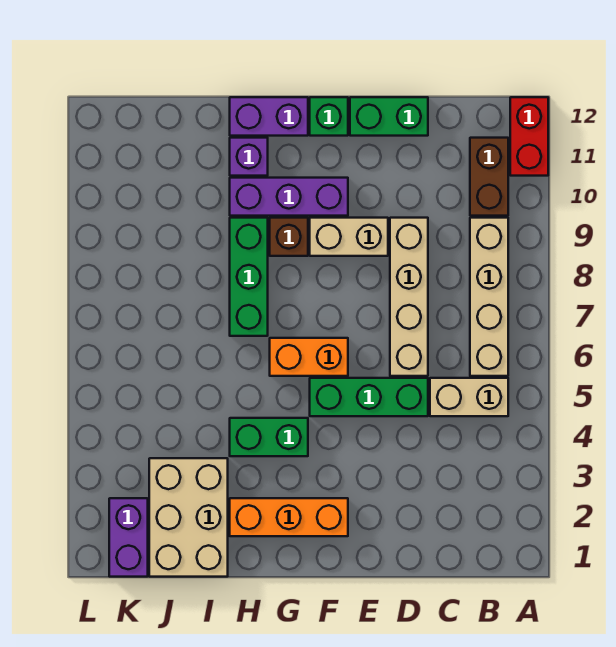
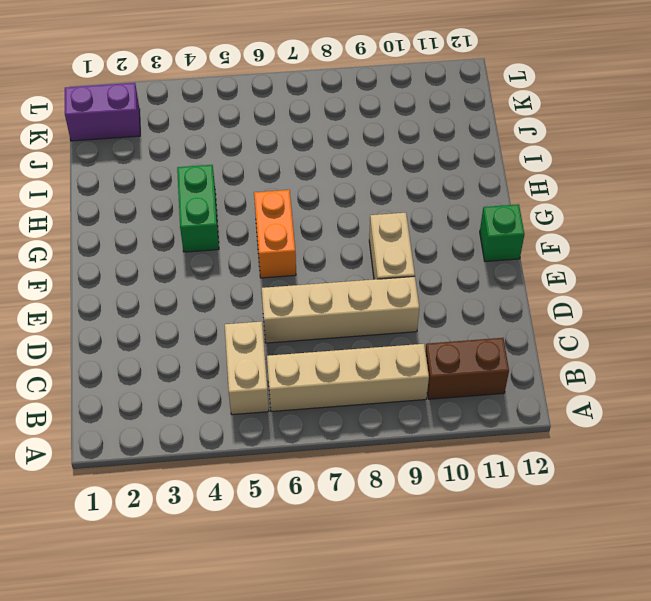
none -> red 1x2 brick [510,97,548,176]
none -> green 1x3 brick [310,378,428,416]
none -> green 1x2 brick [350,97,428,136]

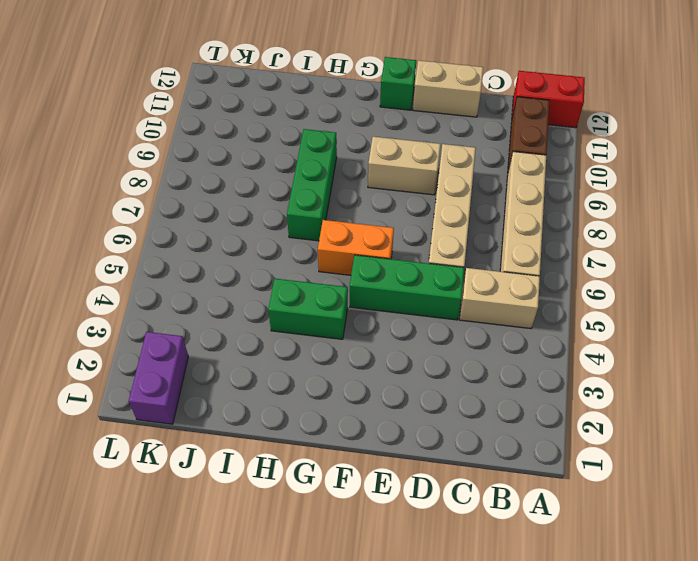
red 1x2 brick [512,71,585,128] -> red 1x2 brick turned to [510,97,548,176]
tan 1x2 brick [413,60,483,117] -> green 1x2 brick [350,97,428,136]
none -> orange 1x3 brick [230,498,348,536]
none -> purple 1x3 brick [230,178,348,216]
none -> brown 1x1 brick [270,218,308,256]

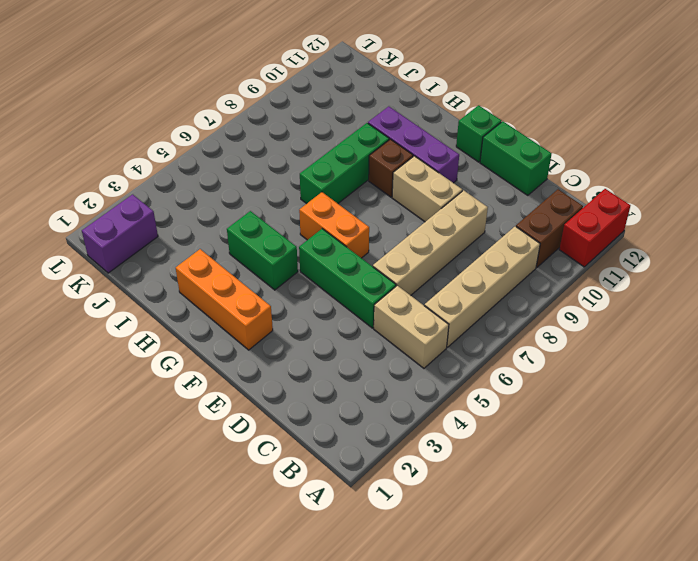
none -> purple 1x2 brick [230,97,308,136]
none -> purple 1x1 brick [230,138,268,176]
none -> tan 2x3 brick [149,458,228,577]

